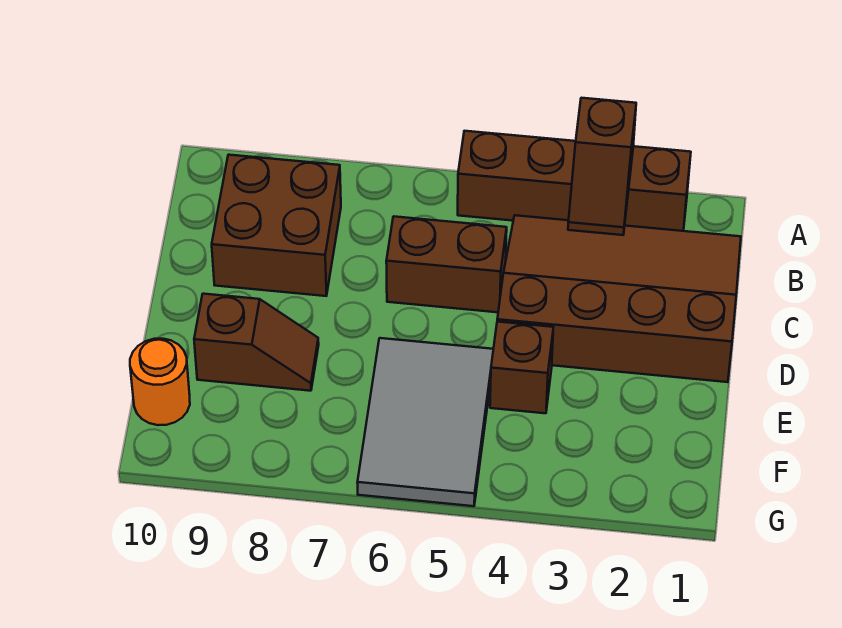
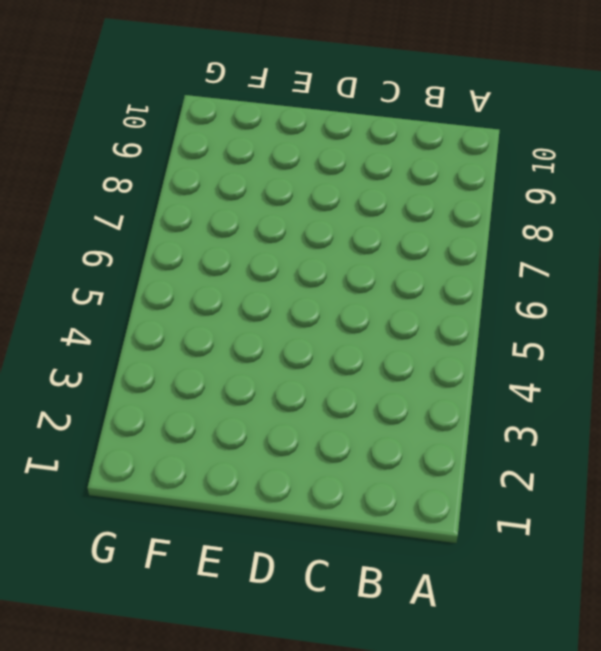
none -> brown 1x4 brick [458,131,691,231]
none -> brown 3x4 slope [497,215,741,382]

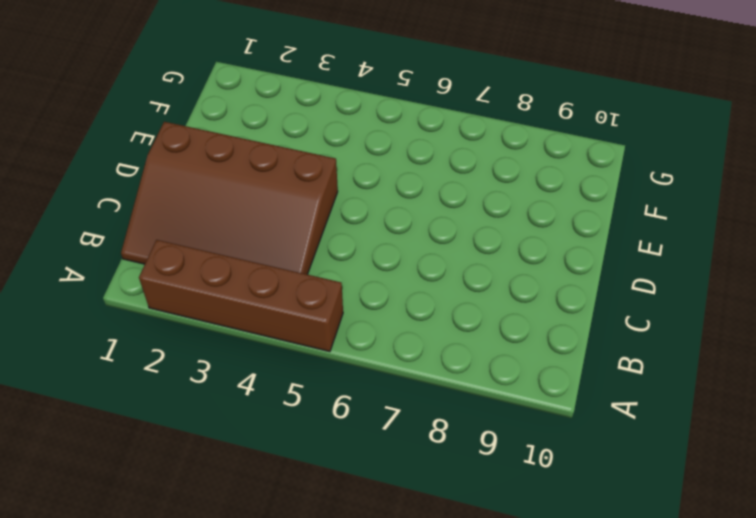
none -> brown 2x2 brick [212,155,341,296]
none -> brown 1x2 brick [386,216,507,312]

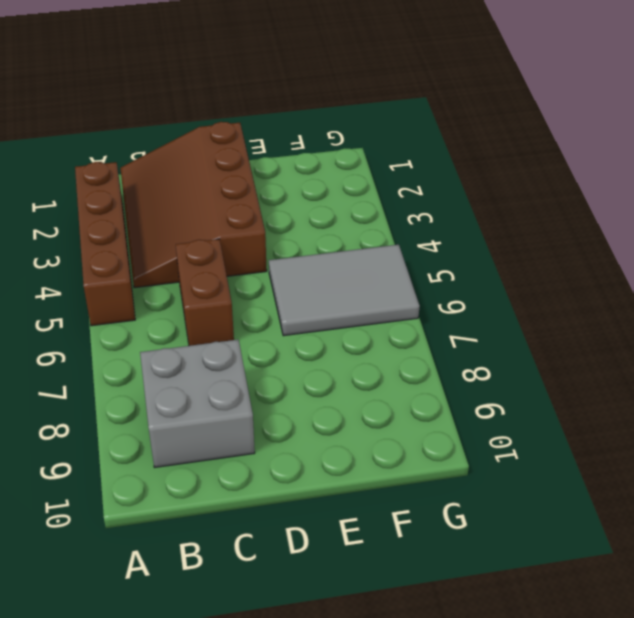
grey 2x2 brick [140,340,255,467] -> brown 2x2 brick [212,155,341,296]
none -> brown 1x1 brick [490,322,553,413]
none -> brown 1x2 slope [194,294,319,391]

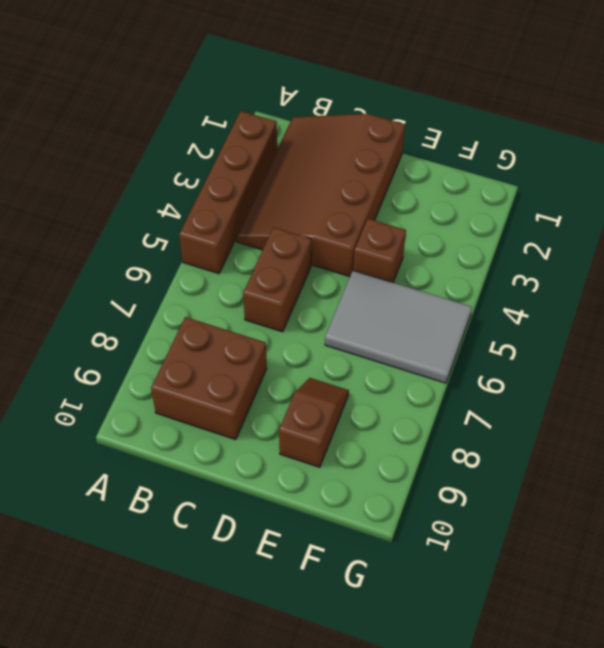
none -> orange 1x1 round brick [130,339,190,425]
none -> brown 1x2 slope [568,98,636,235]

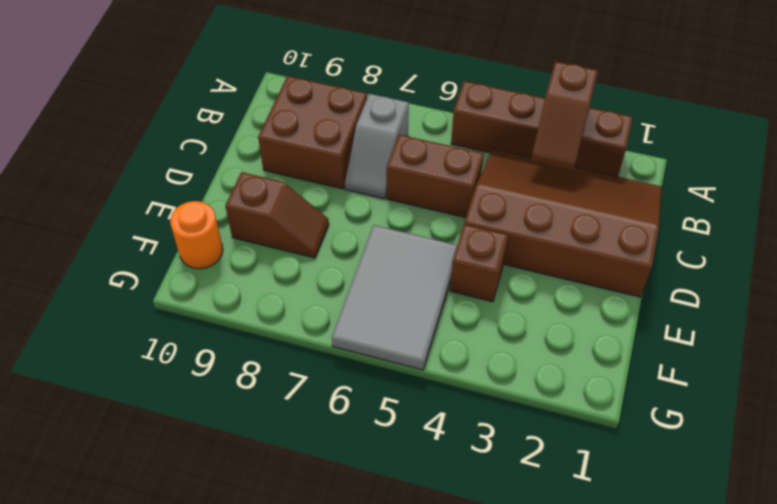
grey 1x2 slope [345,94,409,199] -> none

